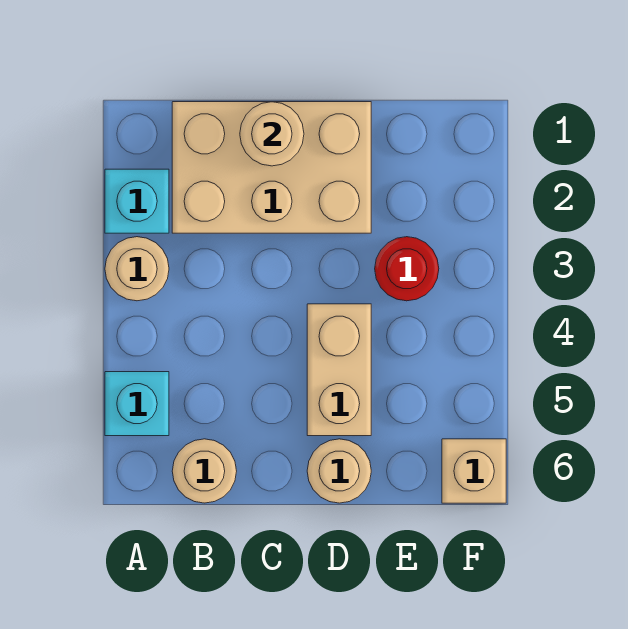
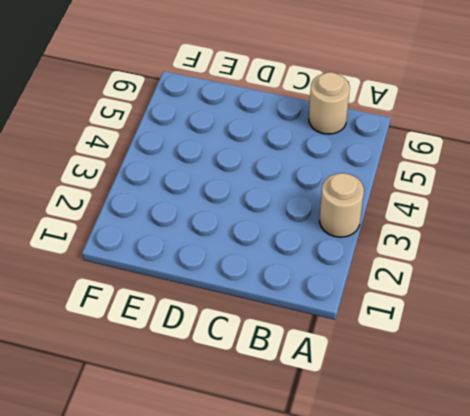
none -> cyan 1x1 brick [105,169,169,233]
none -> cyan 1x1 brick [105,372,169,436]

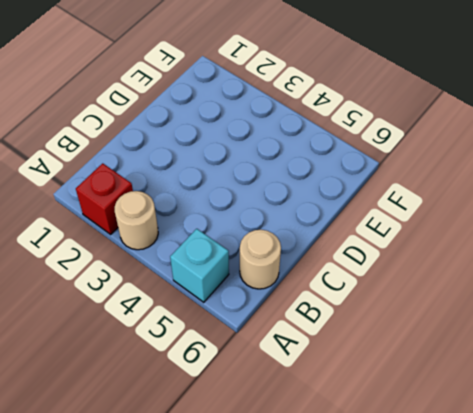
red 1x1 brick [76,163,133,234] -> cyan 1x1 brick [105,169,169,233]
none -> tan 2x3 brick [172,102,371,233]
none -> tan 1x2 brick [307,304,371,436]

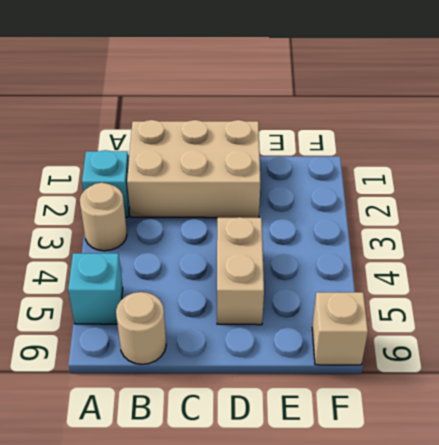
none -> tan 1x1 round brick [307,439,371,503]
none -> red 1x1 round brick [375,237,439,301]

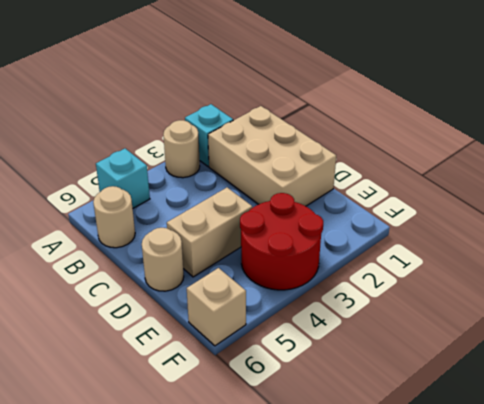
red 2x2 round brick [240,193,323,290] -> red 1x1 round brick [375,237,439,301]
none -> tan 1x1 round brick [240,102,304,166]

